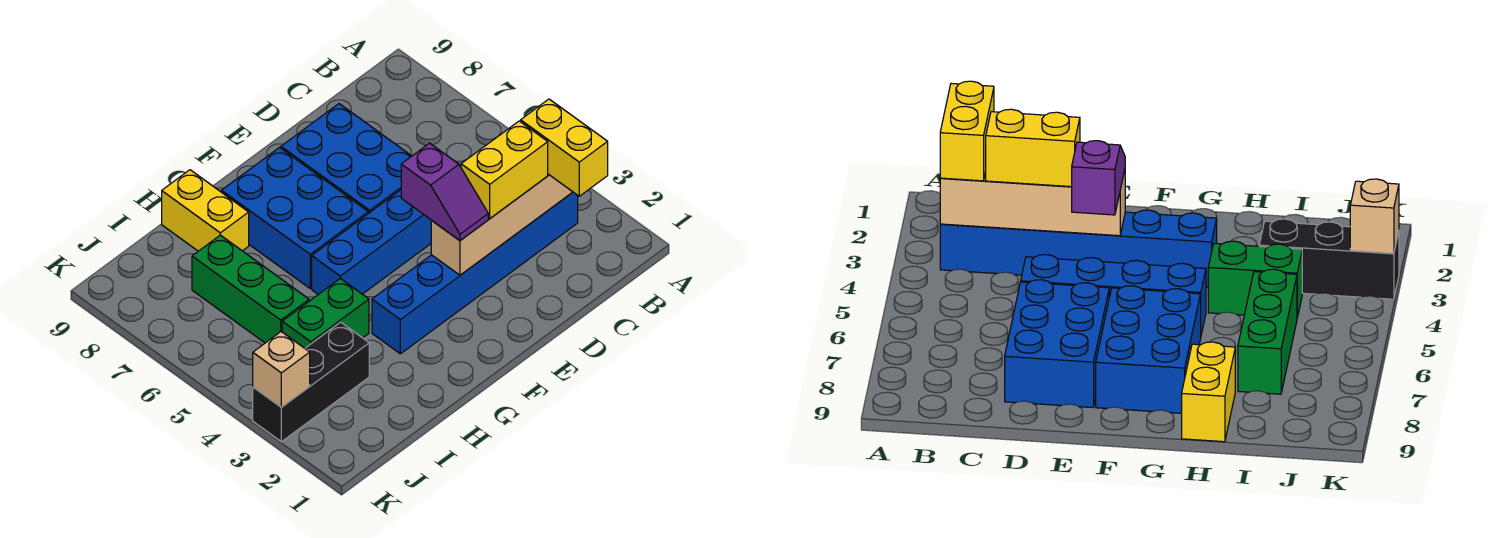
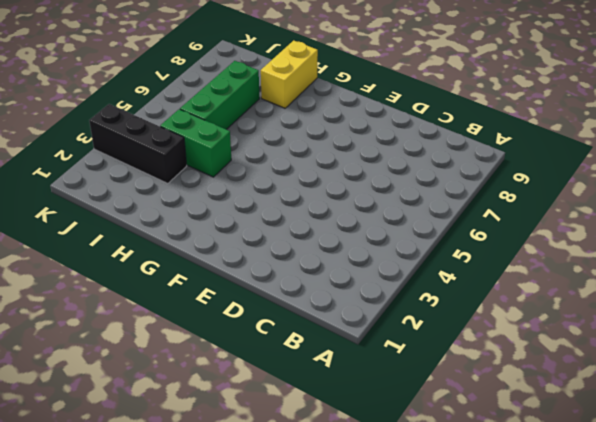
none -> blue 1x6 brick [372,192,578,354]
none -> blue 1x4 brick [312,190,432,294]
none -> blue 2x3 brick [281,104,411,213]

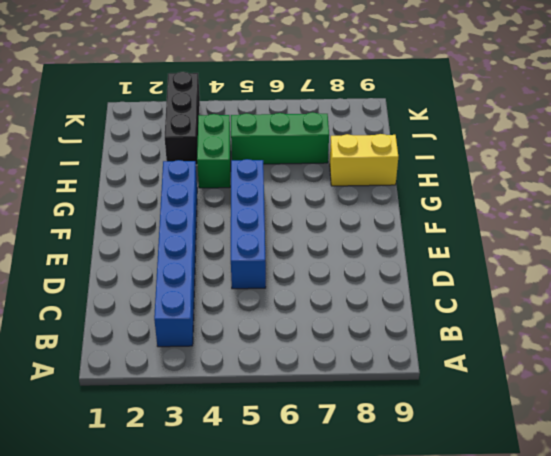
none -> blue 2x3 brick [281,104,411,213]
none -> blue 2x3 brick [221,148,368,288]
none -> tan 1x4 brick [431,174,572,275]

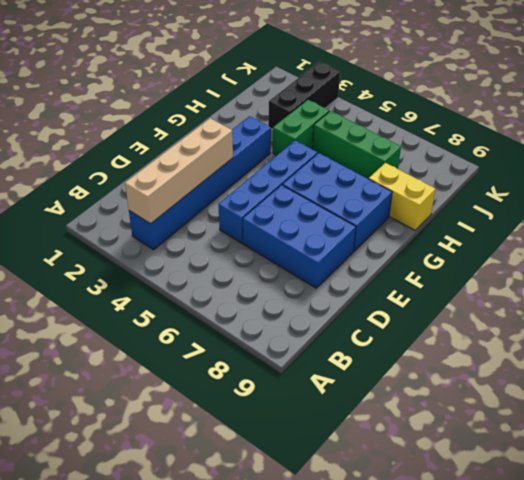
none -> tan 1x1 brick [253,332,310,407]
none -> yellow 1x2 brick [521,99,608,196]
none -> yellow 1x2 brick [461,121,548,218]

